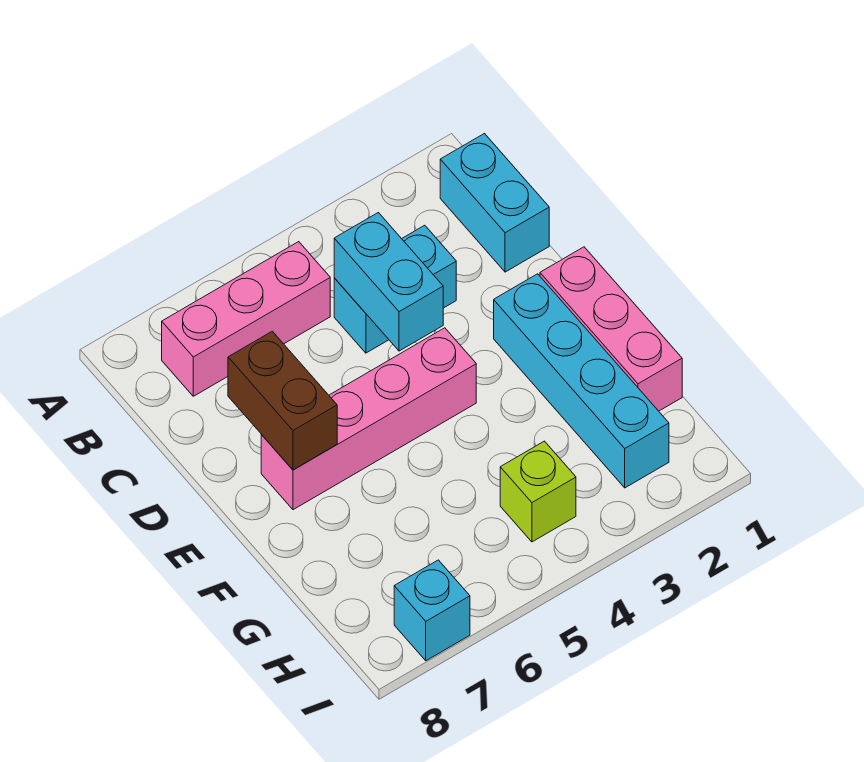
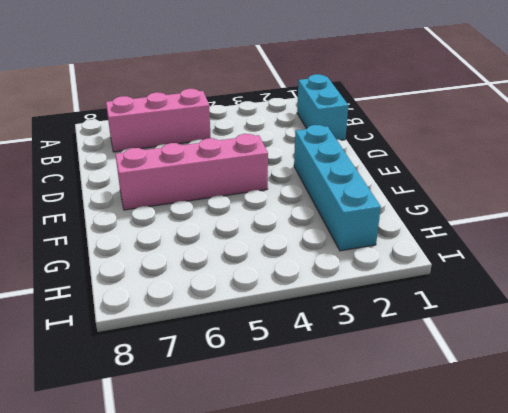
none -> cyan 1x2 brick [334,225,456,353]
none -> pink 1x3 brick [540,247,682,411]

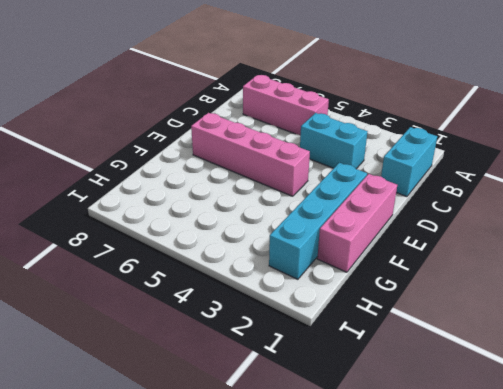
none -> lime 1x1 brick [500,441,576,542]
none -> cyan 1x1 brick [394,560,470,661]

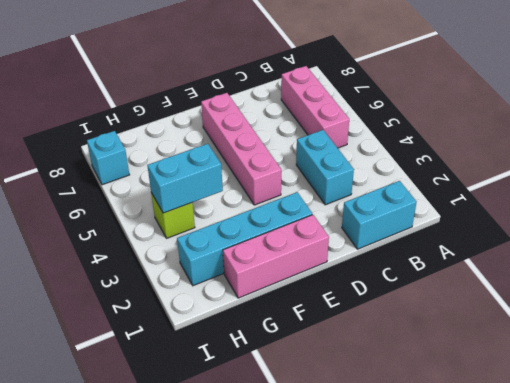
cyan 1x2 brick [147,144,223,213] -> cyan 1x2 brick moved to [334,213,443,351]
none -> brown 1x2 brick [228,331,337,470]

